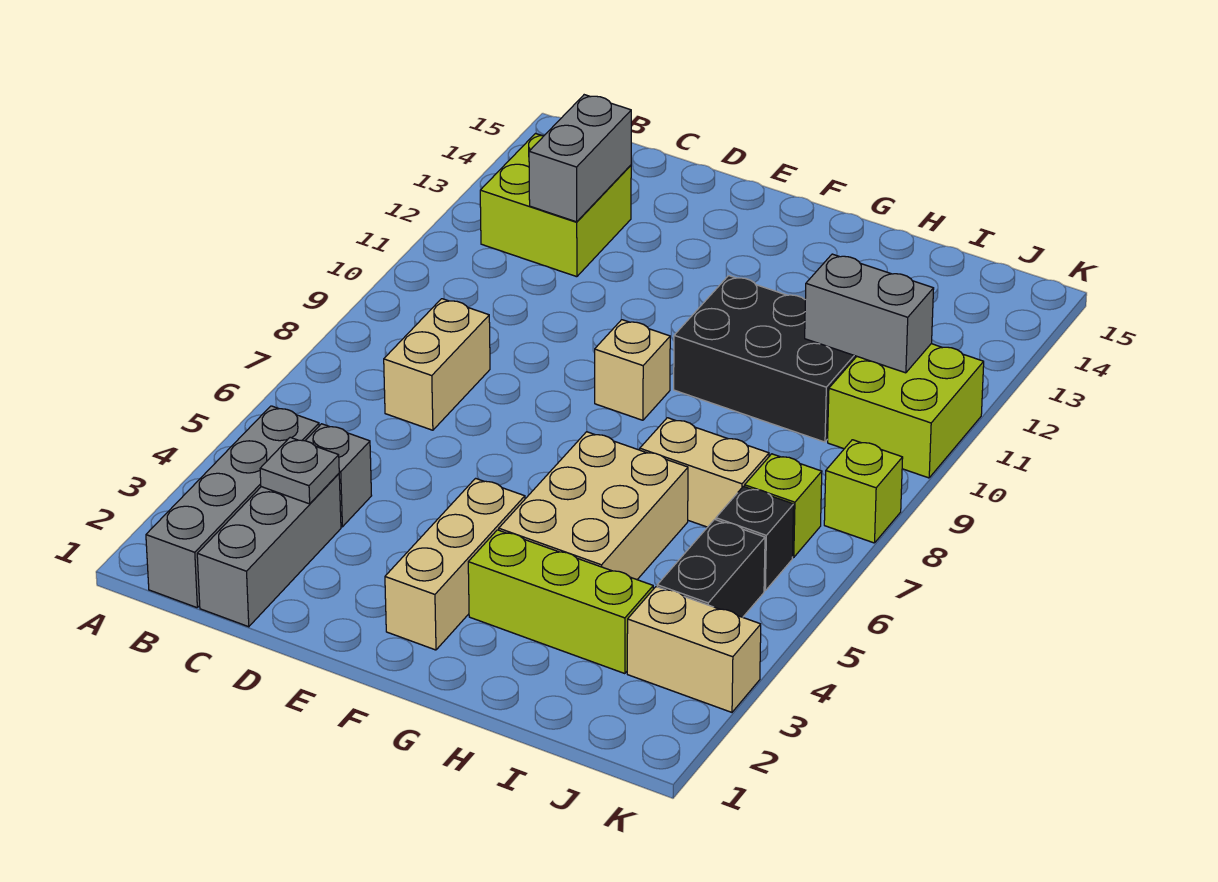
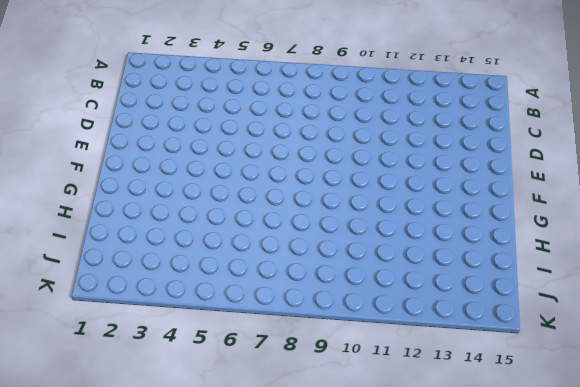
none -> grey 1x4 brick [146,406,319,608]
none -> lime 2x2 brick [480,134,631,277]
none -> grey 1x3 brick [197,474,341,627]

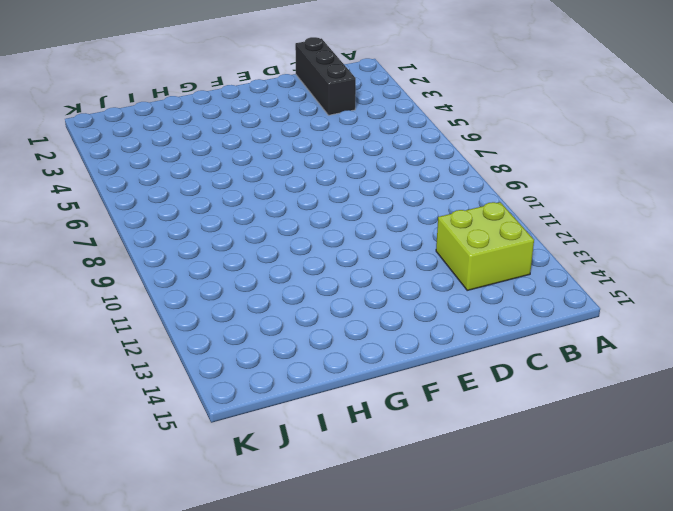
black 1x3 brick [295,37,356,115] -> grey 1x3 brick [197,474,341,627]
none -> grey 1x4 brick [146,406,319,608]
none -> grey 1x1 brick [305,424,372,527]
none -> tan 1x2 brick [384,299,490,430]

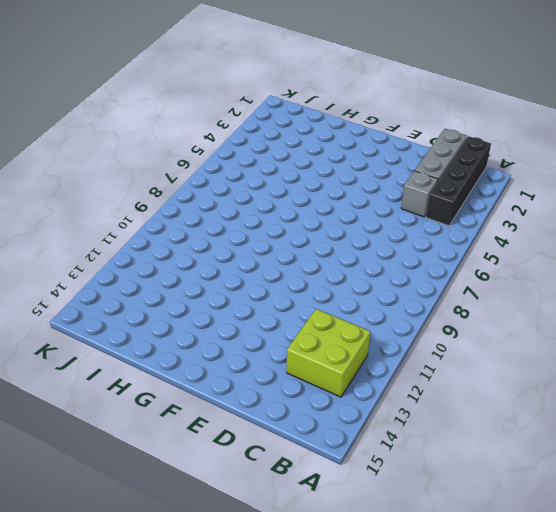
black 1x4 brick [426,136,491,226] -> grey 1x4 brick [146,406,319,608]
none -> tan 1x2 brick [384,299,490,430]
none -> tan 1x3 brick [385,478,525,650]
none -> tan 1x1 brick [595,320,670,420]

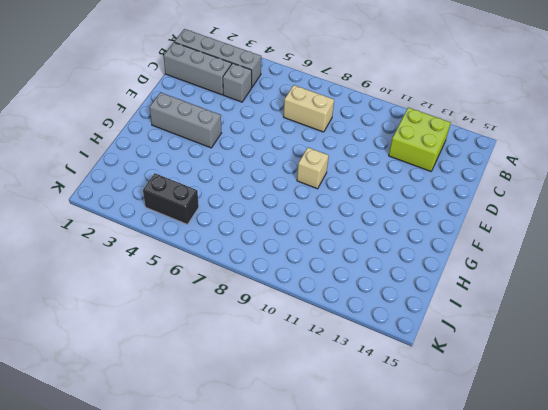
grey 1x3 brick [149,92,221,148] -> tan 1x3 brick [385,478,525,650]
none -> lime 1x3 brick [468,530,653,674]
none -> tan 2x3 brick [499,432,688,580]
none -> black 2x3 brick [674,276,857,442]

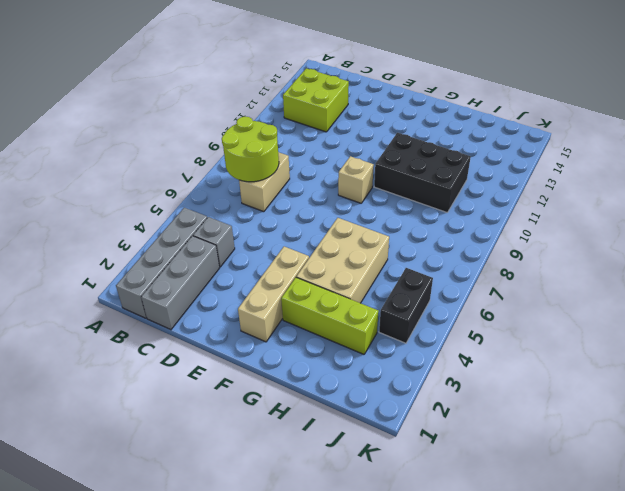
lime 2x2 round brick [222,117,279,182] -> none
none -> tan 1x2 brick [640,418,769,527]
none -> tan 1x2 brick [627,587,761,712]
none -> black 1x1 brick [716,486,794,591]

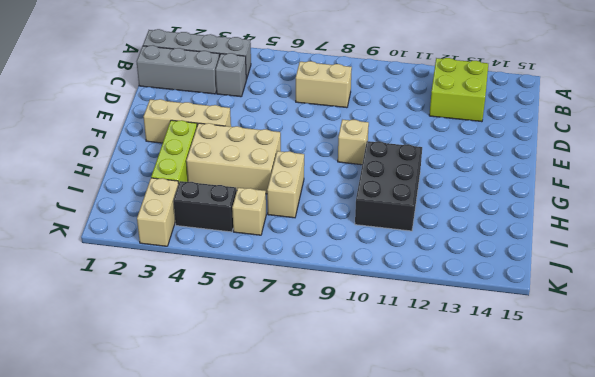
tan 1x1 brick [232,188,266,235] -> black 1x1 brick [716,486,794,591]
none -> lime 1x1 brick [745,454,822,557]
none -> lime 2x2 brick [828,344,984,478]
none -> lime 1x1 brick [824,440,903,543]

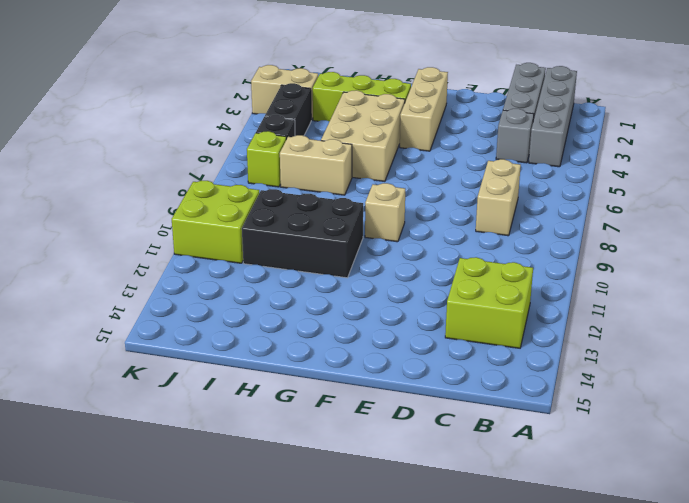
none -> lime 1x1 brick [824,440,903,543]
none -> grey 1x1 plate [260,437,339,504]
none -> grey 1x2 brick [529,95,631,222]

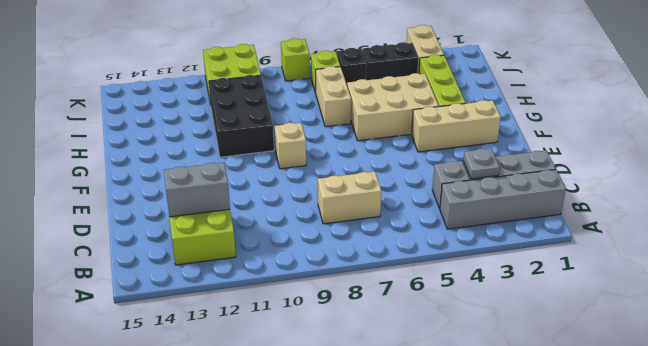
none -> grey 1x2 brick [805,254,934,373]

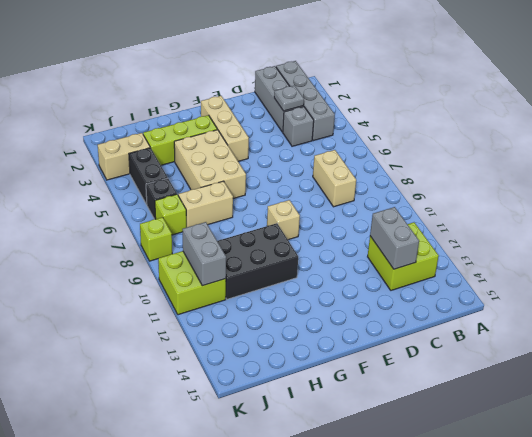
grey 1x2 brick [182,222,226,286] -> grey 1x2 brick turned to [805,254,934,373]

